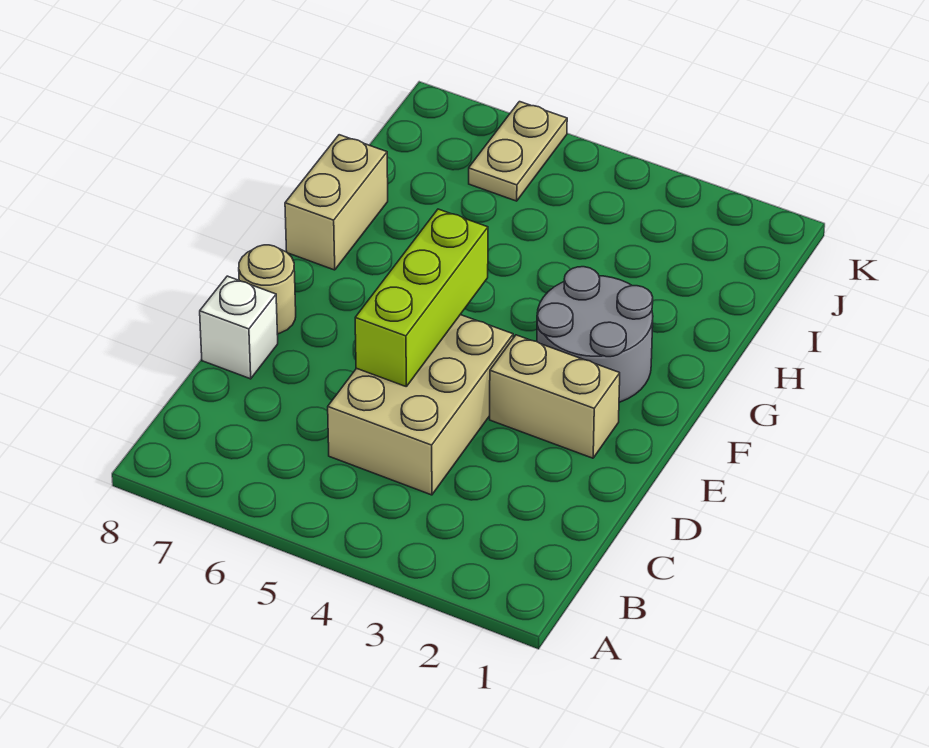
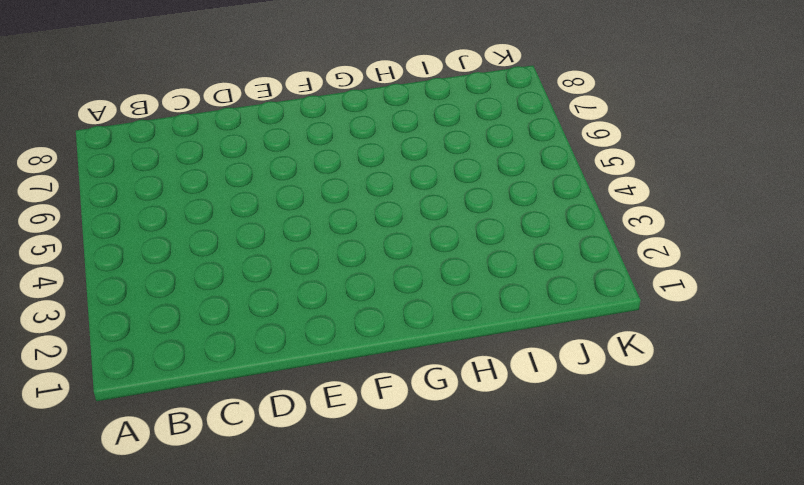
none -> tan 2x3 brick [328,315,513,495]
none -> white 1x1 brick [200,276,278,379]

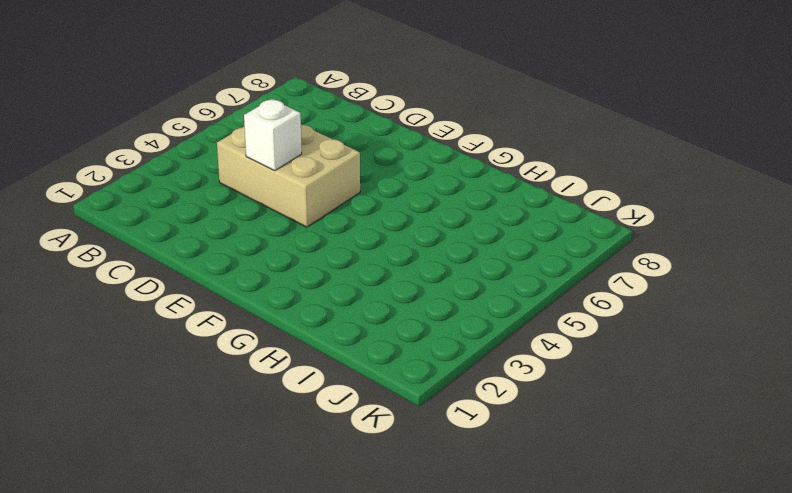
white 1x1 brick [244,99,302,171] -> white 1x1 brick moved to [200,276,278,379]
none -> tan 1x2 brick [490,335,620,458]
none -> tan 1x1 round brick [239,245,296,334]

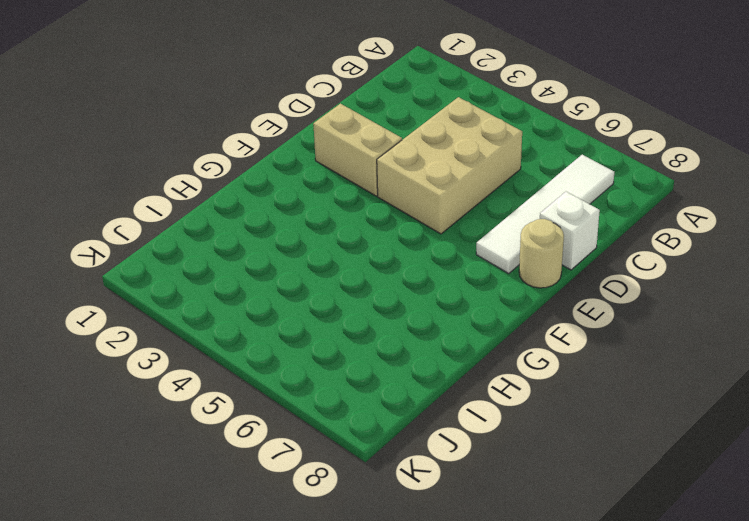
white 1x4 tile [476,155,614,274] -> none
none -> grey 2x2 round brick [537,267,653,402]
none -> tan 1x2 brick [285,135,388,270]

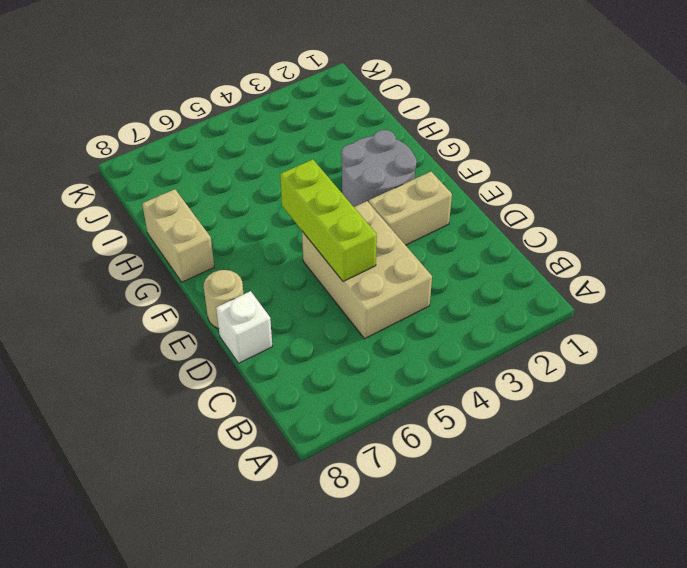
none -> tan 1x2 plate [469,102,567,201]

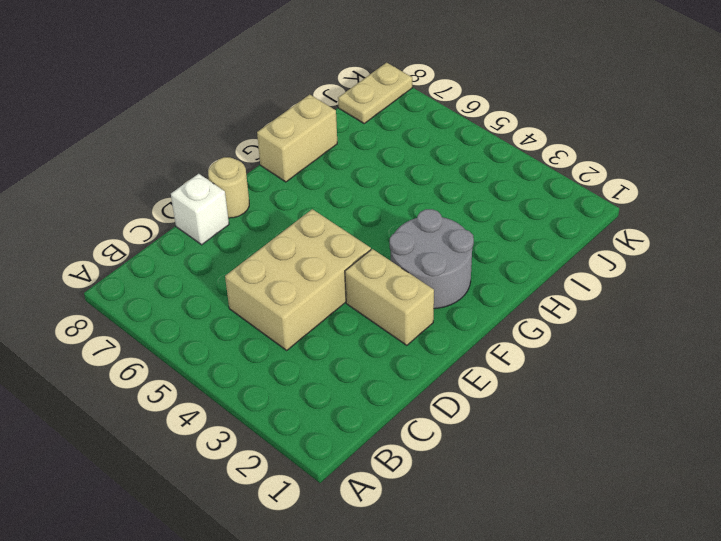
tan 1x2 plate [338,63,412,123] -> tan 1x2 plate moved to [469,102,567,201]
none -> lime 1x3 brick [355,209,488,386]

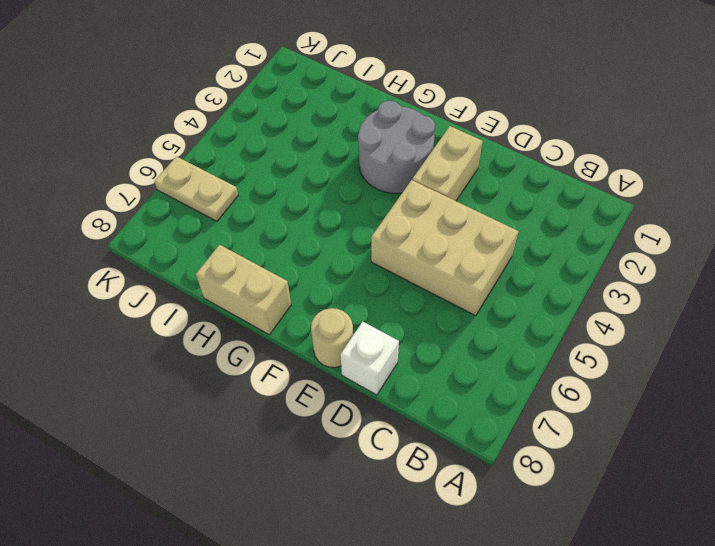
none -> lime 1x3 brick [355,209,488,386]

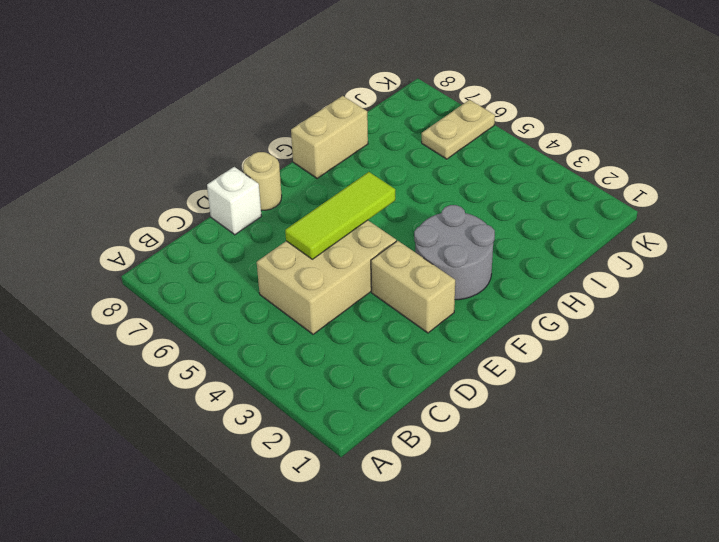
lime 1x3 tile [285,172,395,259] -> lime 1x3 brick [355,209,488,386]

